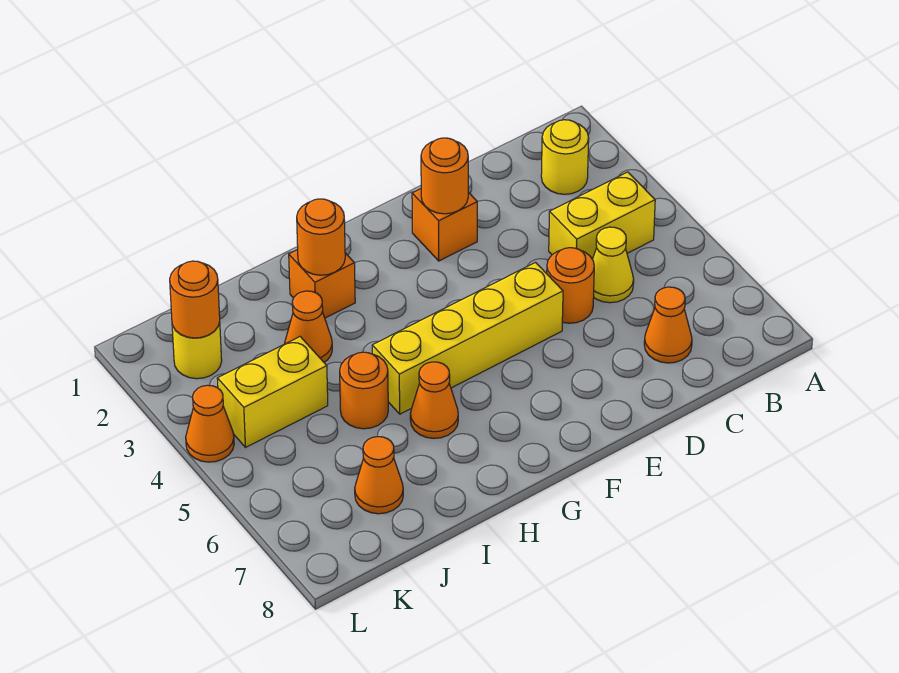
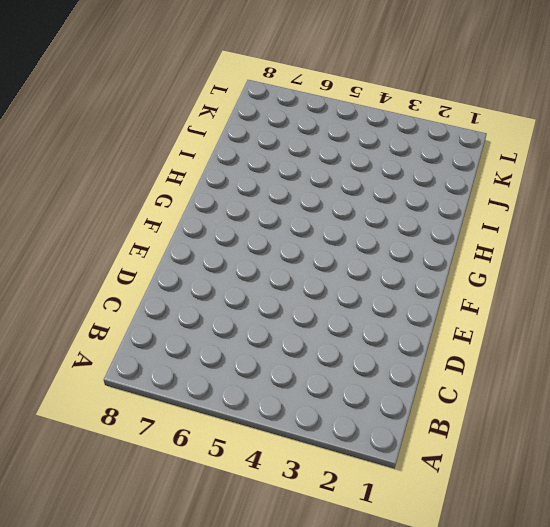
none -> yellow 1x1 round brick [541,120,589,194]
none -> yellow 1x2 brick [549,172,655,259]
none -> yellow 1x1 cone [592,227,634,303]

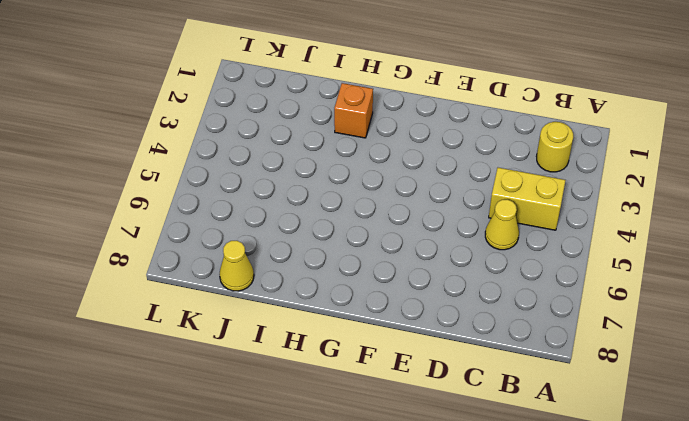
yellow 1x1 cone [220,241,254,291] -> none
none -> orange 1x1 cone [644,287,692,363]
none -> orange 1x1 round brick [547,248,594,323]
none -> orange 1x1 brick [412,189,477,261]

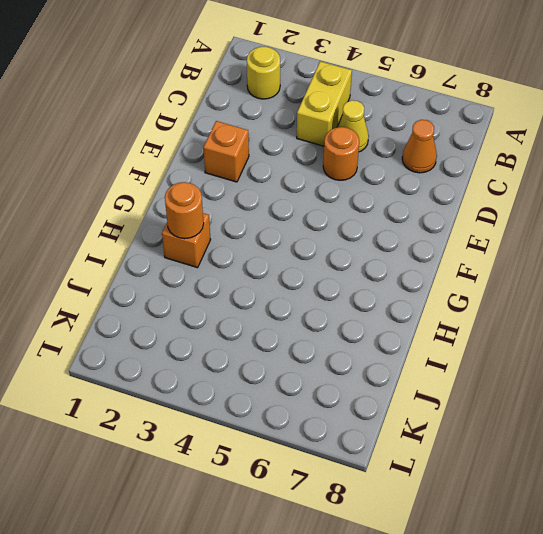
none -> yellow 1x4 brick [372,263,563,414]
none -> orange 1x1 cone [410,362,458,438]
none -> orange 1x1 cone [285,291,332,362]

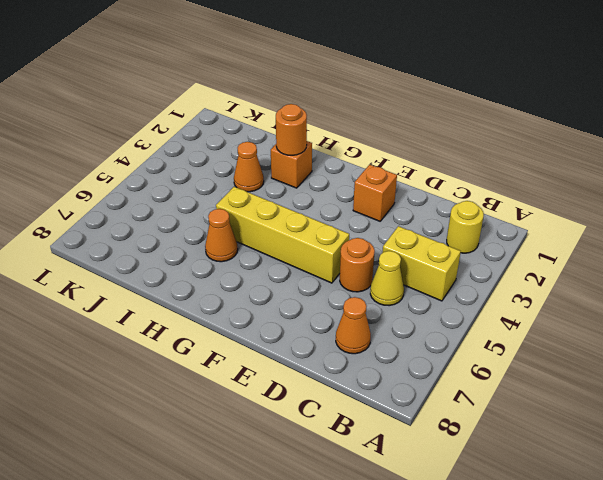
none -> orange 1x1 round brick [340,352,388,429]
none -> yellow 1x2 brick [217,337,328,447]
none -> orange 1x1 cone [355,437,403,514]

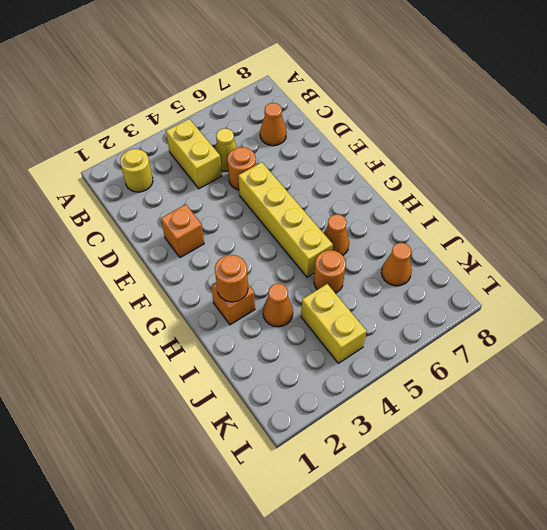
none -> yellow 1x1 round brick [172,322,222,379]
none -> orange 1x1 cone [186,385,234,462]
none -> orange 1x1 round brick [421,138,468,214]

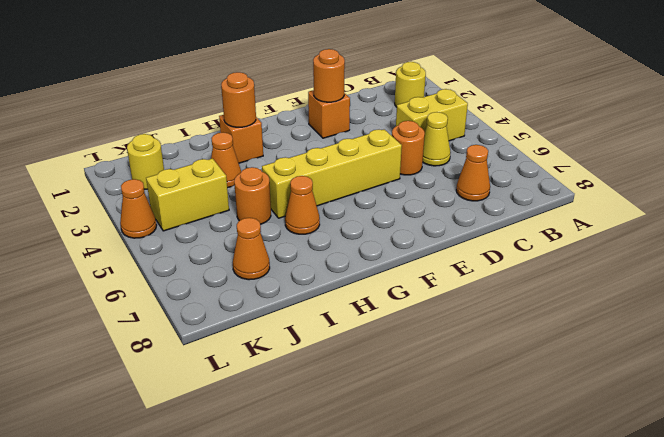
none -> orange 1x1 round brick [170,261,220,338]

